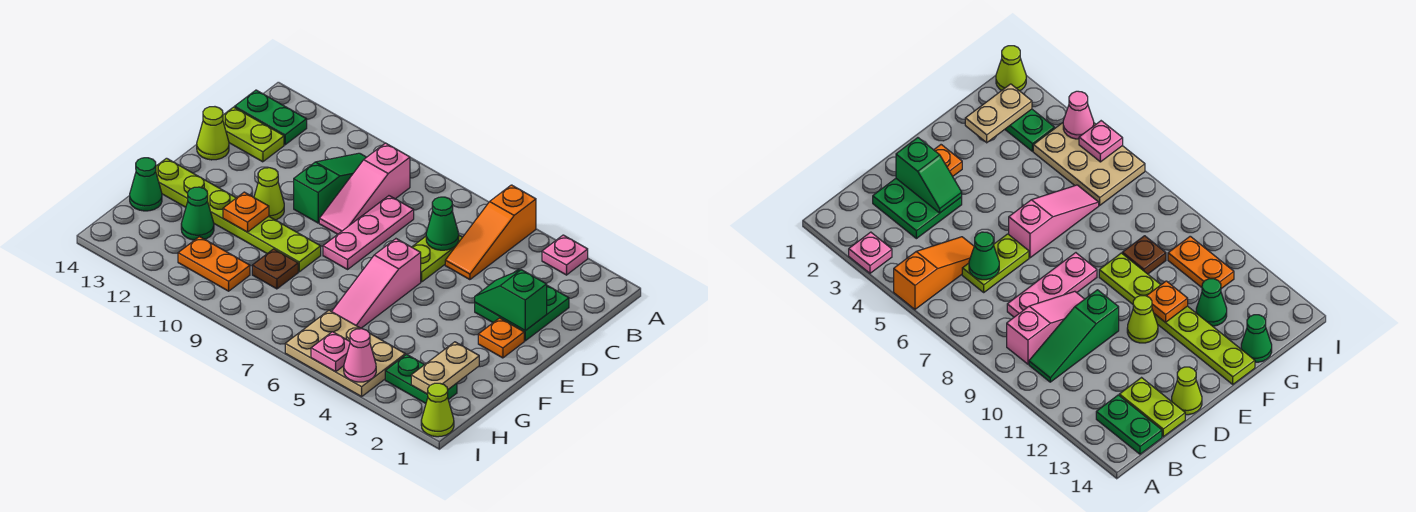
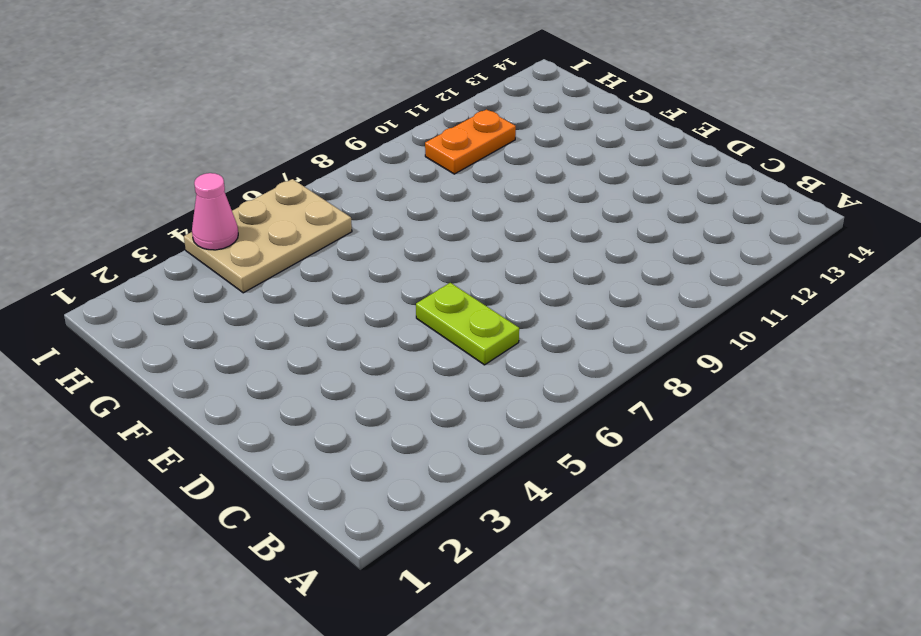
none -> pink 1x1 plate [542,235,588,275]
none -> orange 1x3 slope [445,185,536,280]
none -> pink 1x3 slope [319,143,410,234]

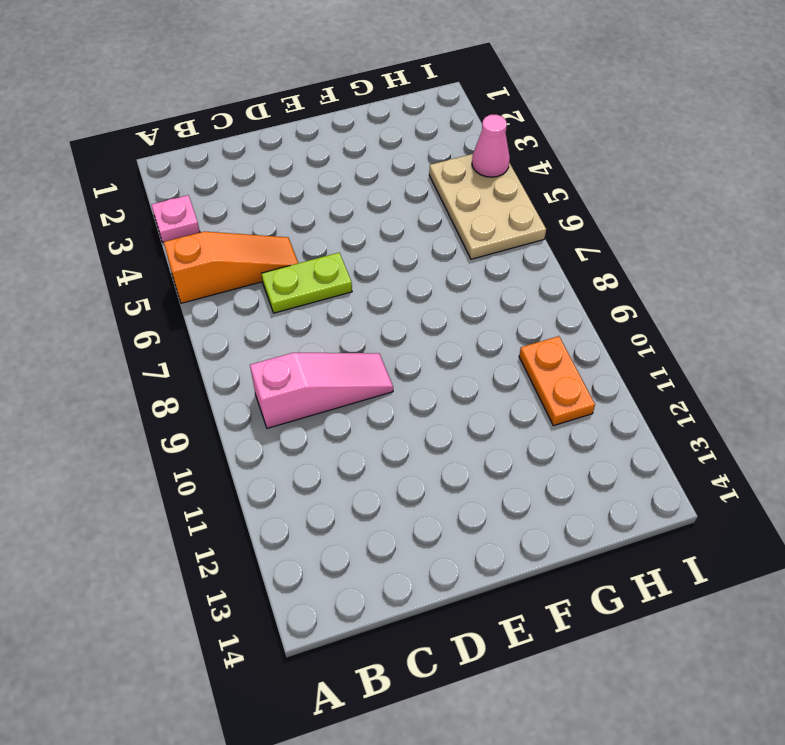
none -> green 1x3 slope [294,153,366,223]
none -> green 1x2 plate [235,90,307,145]
none -> green 2x2 plate [475,269,569,341]

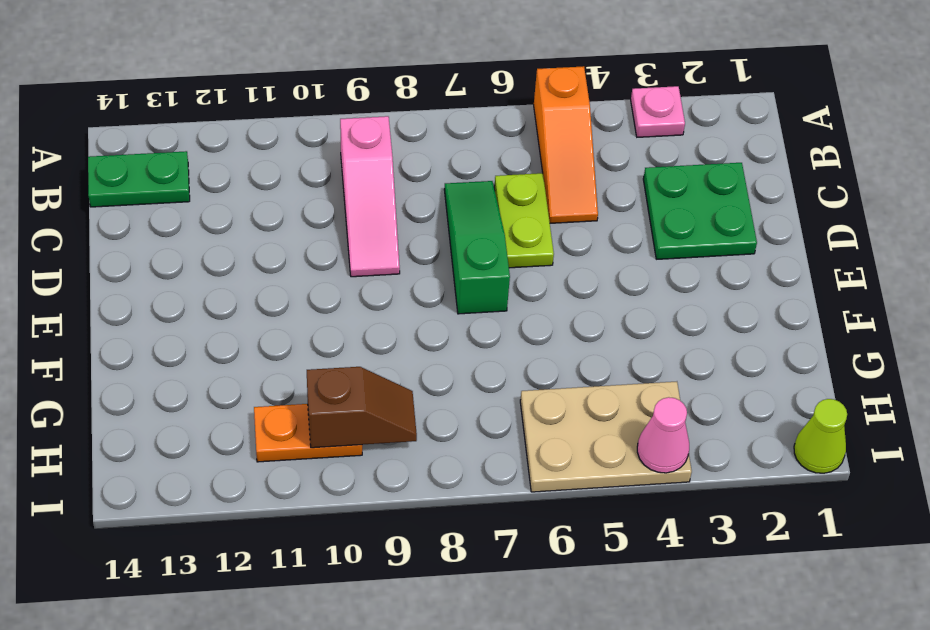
green 1x3 slope [444,181,510,314] -> green 1x3 slope moved to [294,153,366,223]
brown 1x2 slope [307,367,417,448] -> none
none -> pink 1x3 plate [323,196,414,269]
none -> lime 1x2 plate [223,107,284,162]
none -> lime 1x1 cone [197,107,229,160]

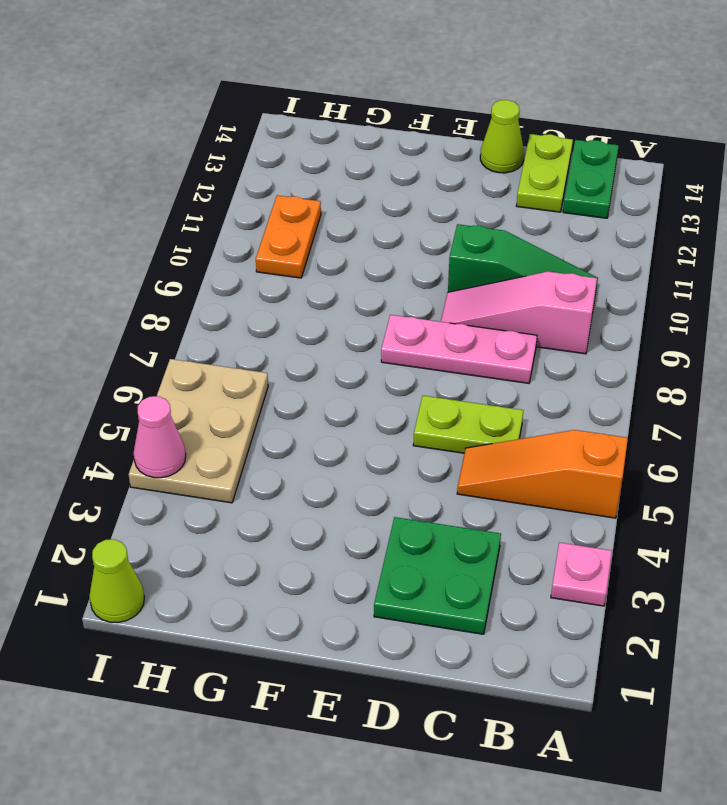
none -> orange 1x1 plate [478,318,524,358]
none -> pink 1x3 slope [332,239,421,328]
none -> lime 1x1 cone [254,168,284,220]

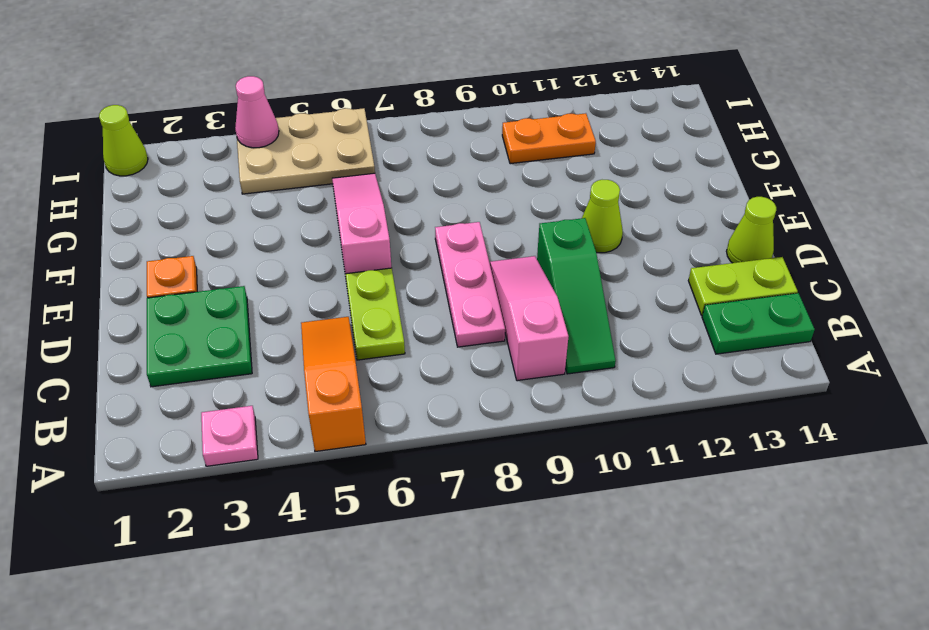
none -> lime 1x6 plate [156,158,321,272]
none -> brown 1x1 plate [252,249,298,289]
none -> green 1x1 cone [181,187,214,240]

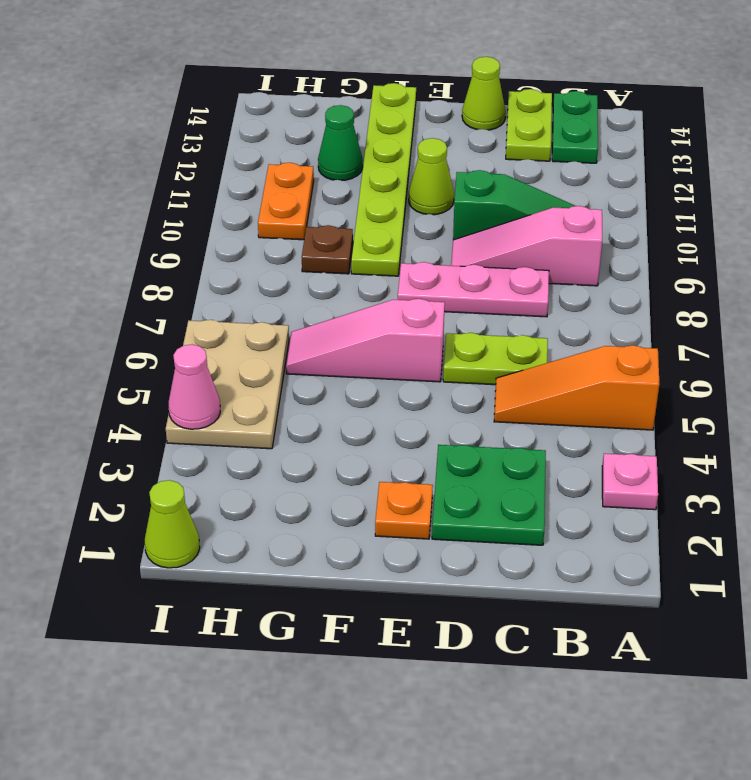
none -> green 1x1 cone [130,158,162,211]
none -> green 1x2 plate [385,354,457,403]
none -> green 1x1 cone [426,197,459,250]

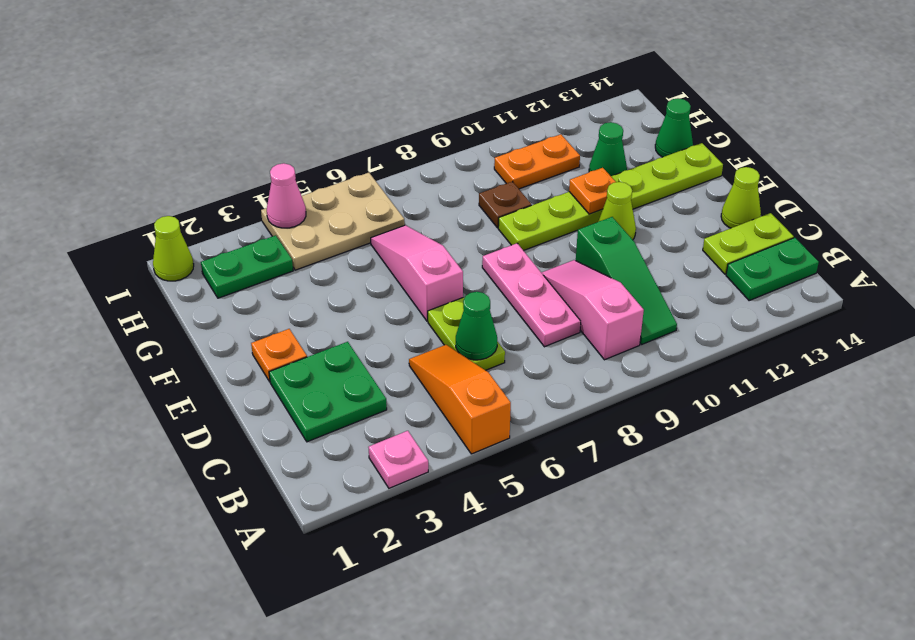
none -> green 1x2 slope [475,270,547,331]
none -> tan 1x2 plate [411,342,479,394]
none -> pink 1x1 plate [311,332,350,372]

